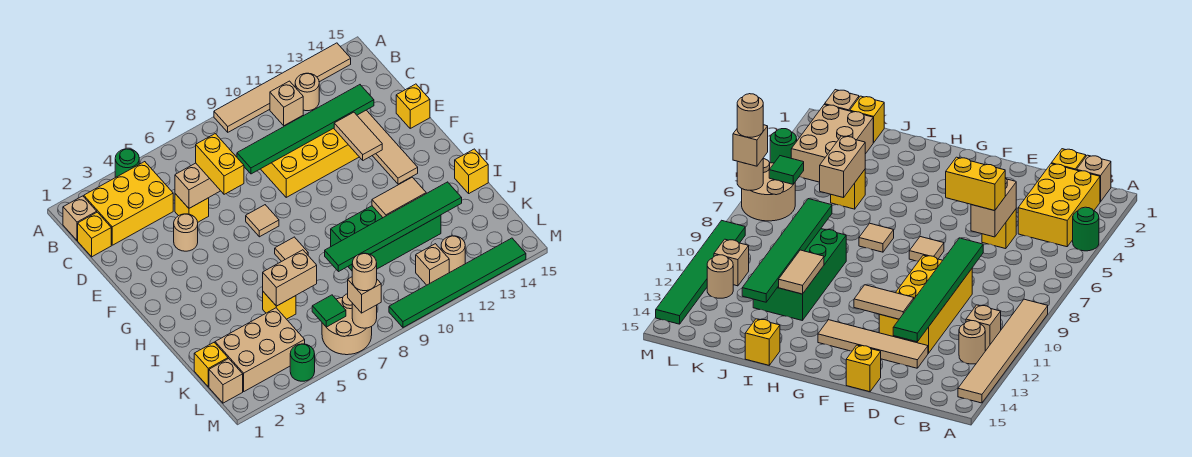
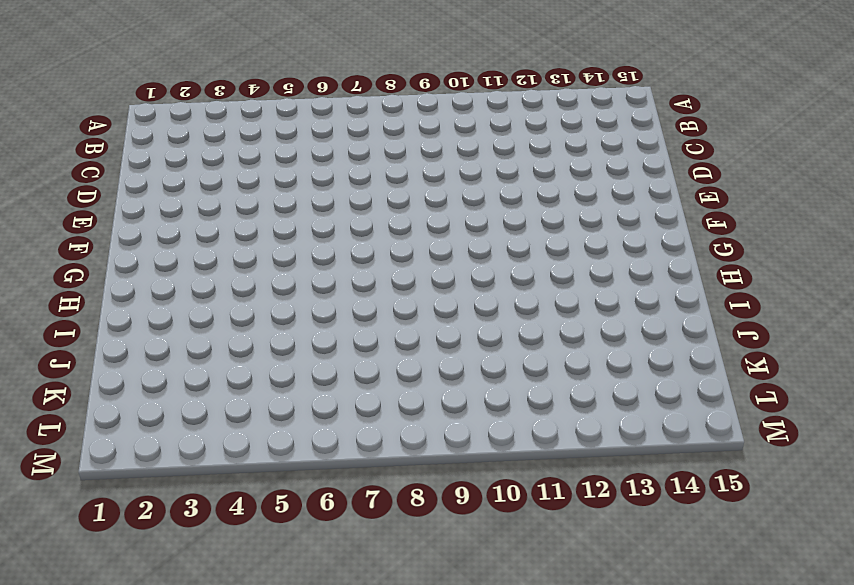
none -> green 1x1 round brick [115,149,139,178]
none -> tan 1x6 tile [214,43,351,132]
none -> tan 1x1 brick [63,196,97,241]
none -> yellow 2x3 brick [84,162,173,245]

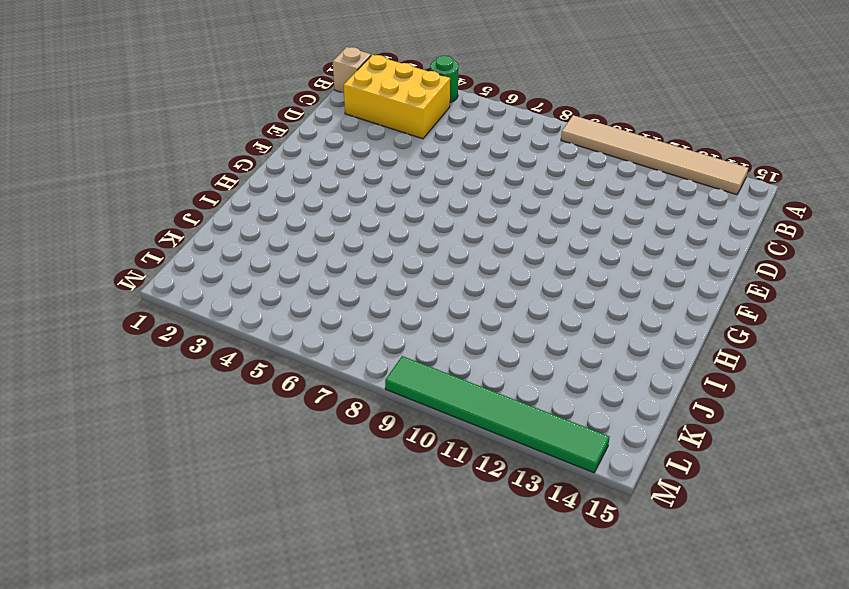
none -> tan 1x1 brick [270,81,303,126]
none -> tan 1x1 round brick [295,73,319,111]
none -> yellow 1x1 brick [78,212,111,257]
none -> yellow 1x1 brick [175,194,209,222]

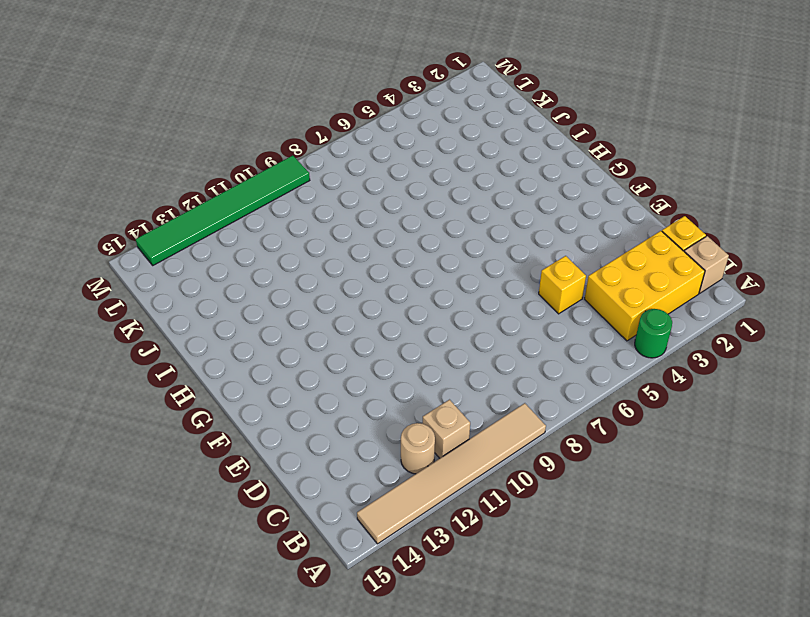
none -> yellow 2x4 brick [261,128,359,197]
none -> tan 1x4 tile [357,110,418,184]
none -> tan 1x1 round brick [174,214,198,251]
none -> yellow 1x1 brick [396,84,430,128]

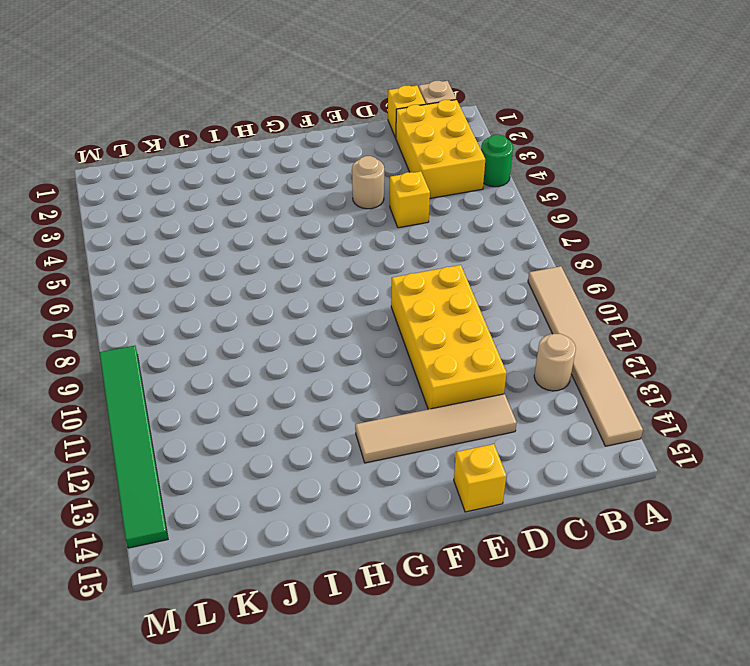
none -> tan 1x1 brick [270,81,303,126]
none -> tan 1x1 tile [246,205,279,237]
none -> tan 1x1 tile [275,237,308,262]
none -> green 2x4 brick [331,206,441,271]

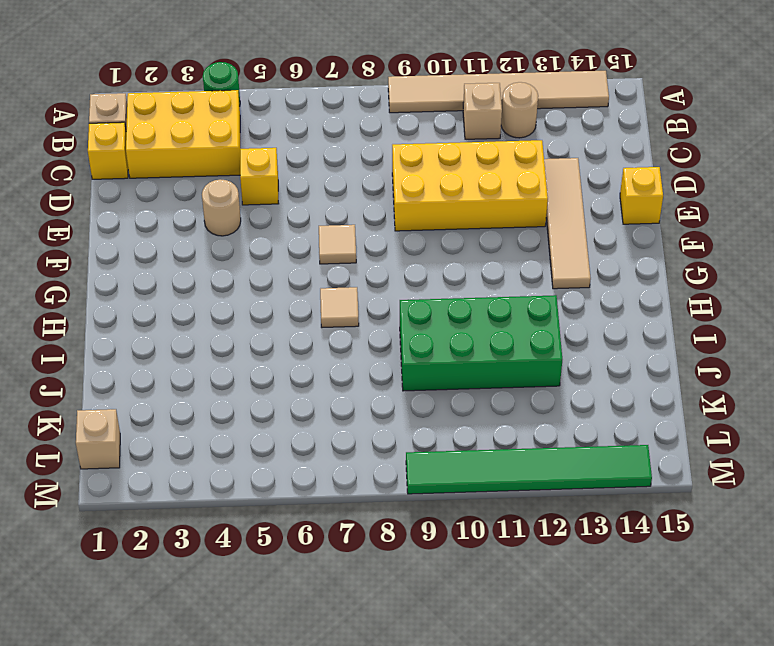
none -> yellow 1x1 brick [455,149,488,193]
none -> yellow 1x1 brick [263,292,296,319]
none -> yellow 1x1 brick [194,343,228,387]
none -> tan 2x3 brick [215,308,305,391]

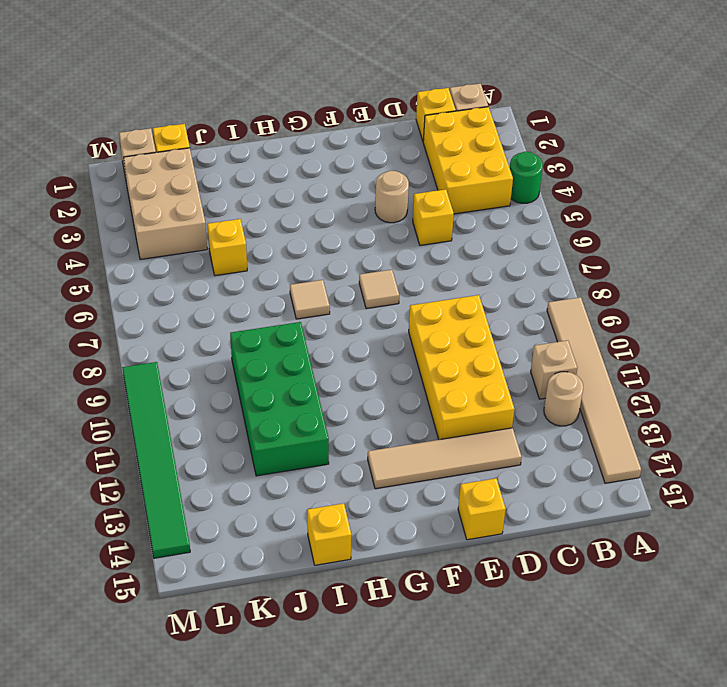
none -> tan 2x2 round brick [322,294,372,355]
none -> tan 1x1 brick [416,244,449,285]
none -> tan 1x1 round brick [441,236,465,273]
none -> green 1x1 round brick [290,344,315,381]

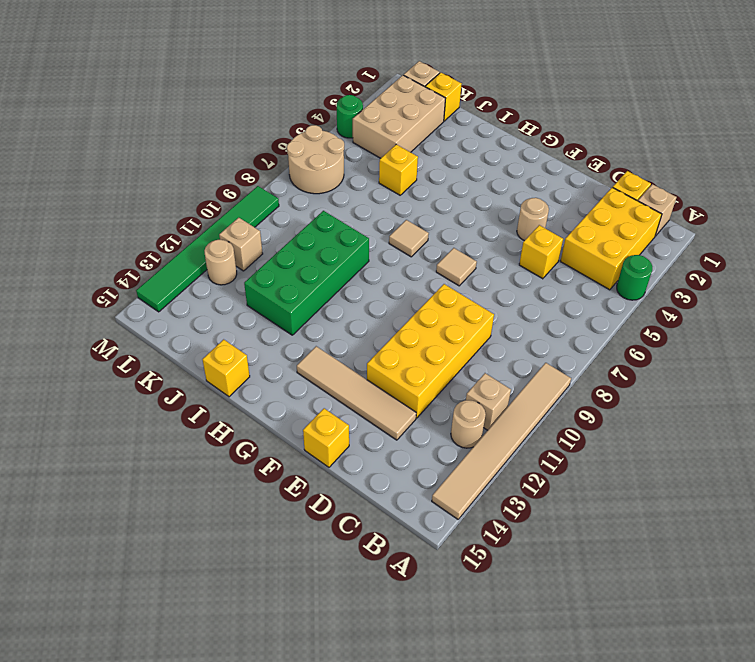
none -> tan 1x2 brick [175,163,220,208]
none -> green 1x6 tile [237,85,374,174]
none -> tan 1x2 tile [334,112,382,160]
none -> tan 1x2 tile [372,177,426,217]

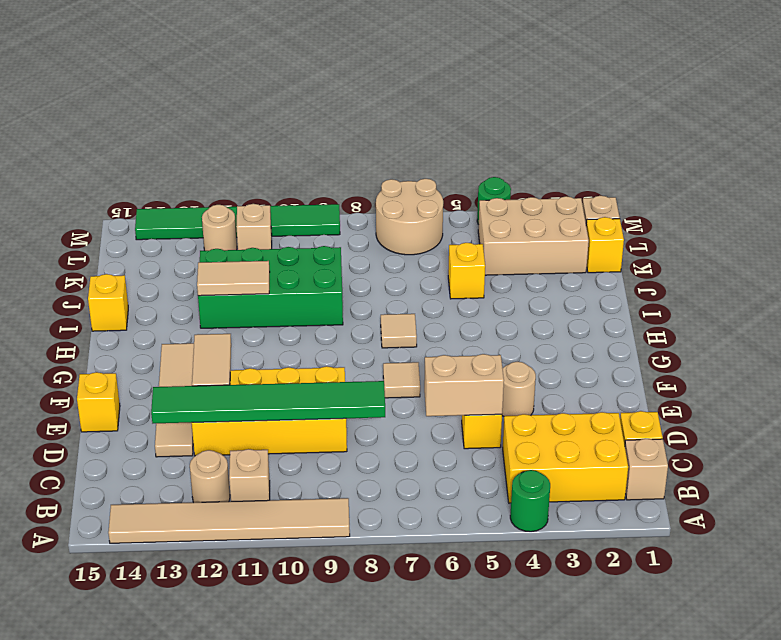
none -> tan 1x2 brick [263,250,317,306]
none -> green 1x6 tile [325,182,462,272]
none -> green 1x1 tile [312,295,346,327]
none -> tan 1x1 round brick [352,303,377,328]

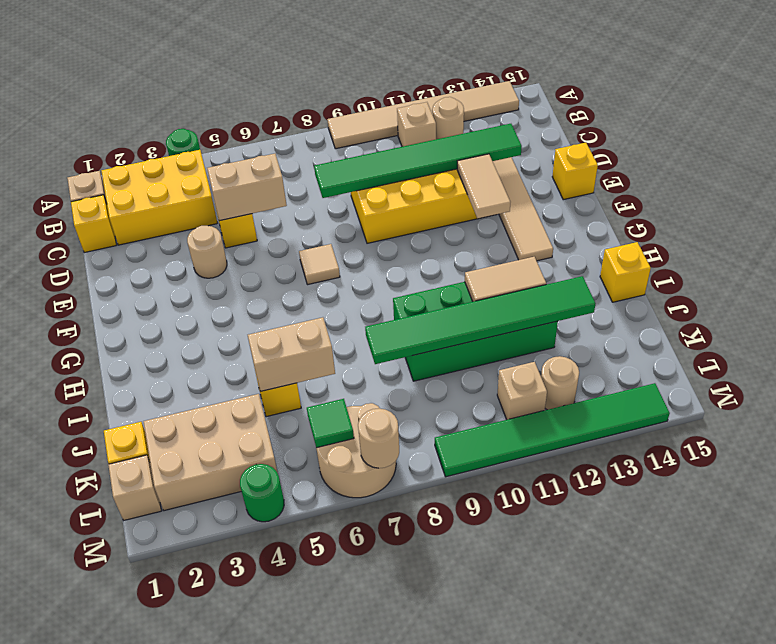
none -> tan 1x1 tile [275,237,308,262]
none -> yellow 1x2 brick [196,134,244,194]
none -> tan 1x1 brick [348,277,381,313]
none -> tan 1x1 round brick [352,253,377,291]

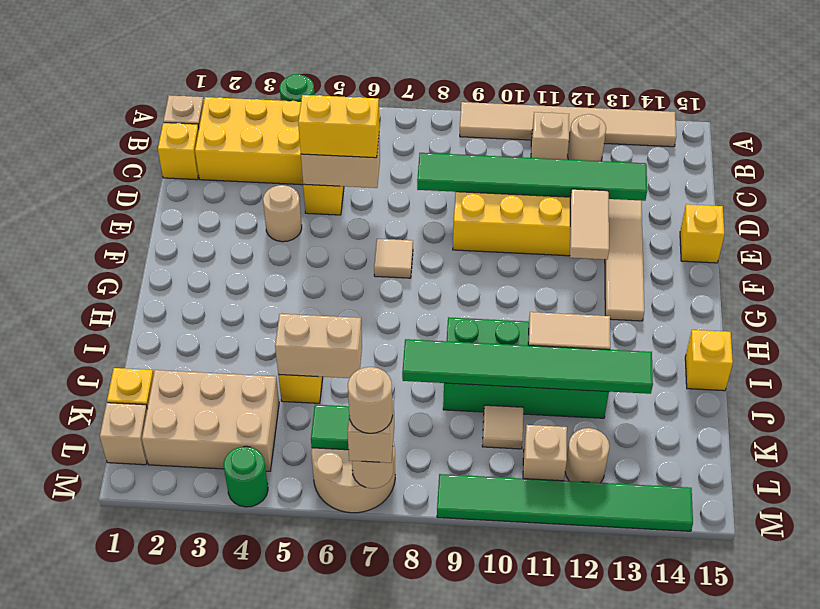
yellow 1x2 brick [298,95,379,158] -> yellow 1x2 brick turned to [196,134,244,194]
tan 1x1 tile [482,405,523,449] -> tan 1x1 tile moved to [275,237,308,262]

